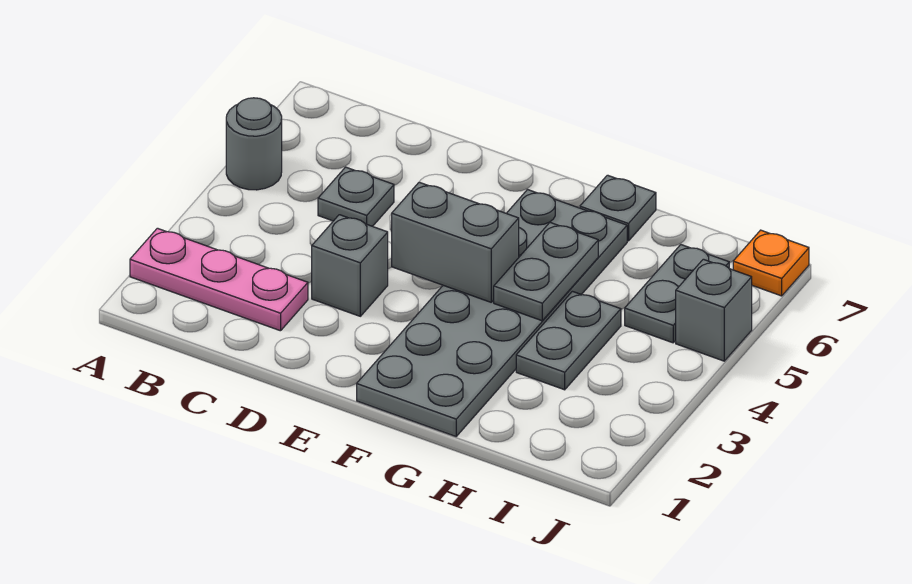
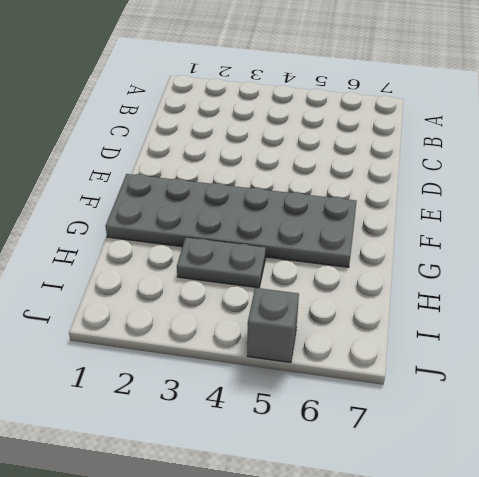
none -> pink 1x3 plate [130,228,308,331]
none -> grey 1x1 round brick [226,98,282,190]
none -> grey 1x1 plate [318,167,394,226]

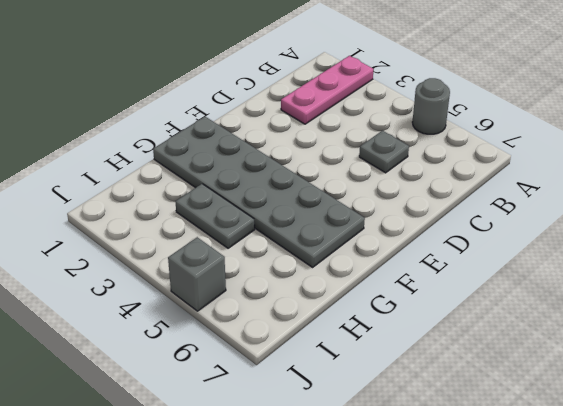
none -> grey 1x1 brick [312,215,388,316]
none -> grey 1x1 plate [580,175,656,241]
none -> grey 1x2 plate [625,245,729,343]

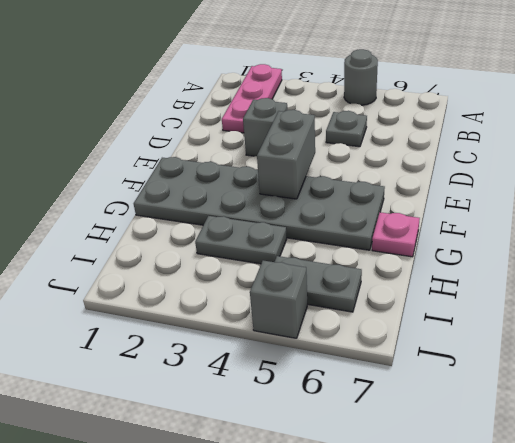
pink 1x1 plate [372,212,420,257] -> grey 1x1 plate [580,175,656,241]
none -> orange 1x1 plate [733,230,809,296]
none -> grey 1x2 plate [494,223,598,321]

